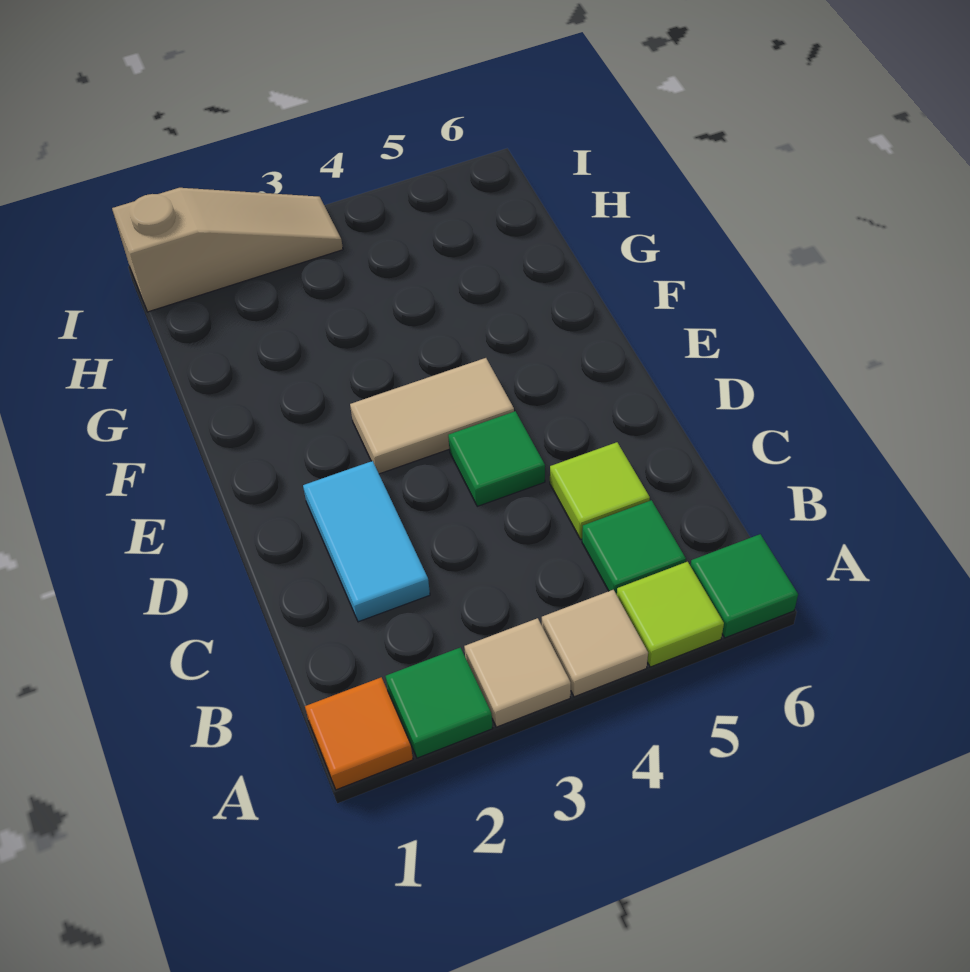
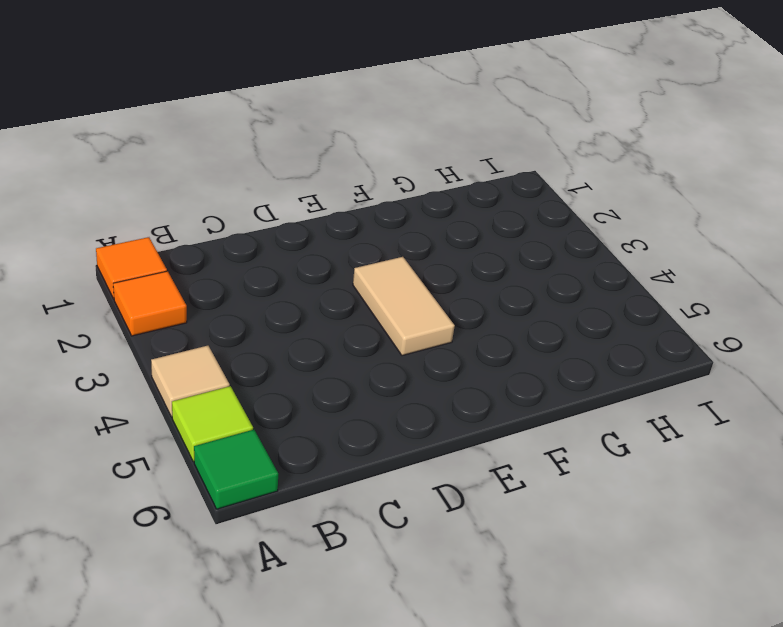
orange 1x1 tile [113,271,187,336] -> green 1x1 tile [386,648,493,758]
none -> tan 1x1 tile [464,618,571,727]
none -> green 1x1 tile [582,500,686,595]
none -> cyan 1x2 tile [303,461,430,622]

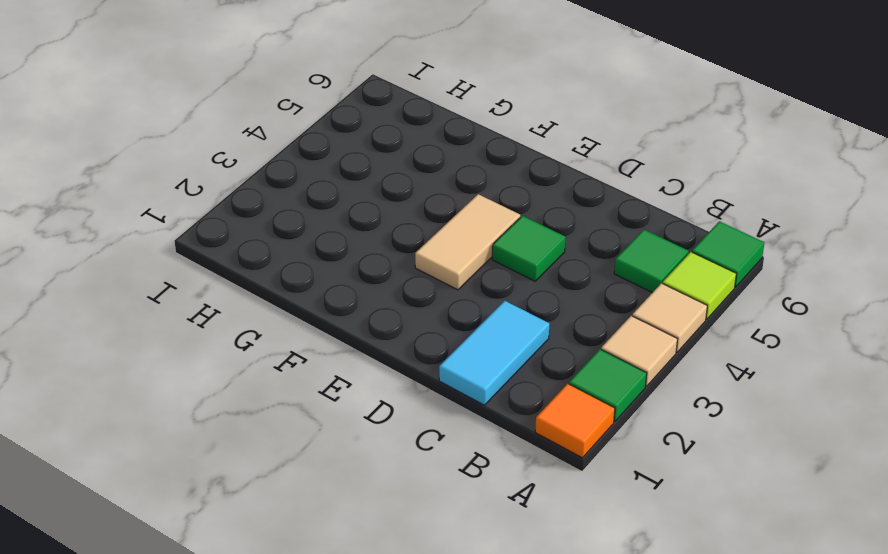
cyan 1x2 tile [439,301,549,405] -> cyan 1x2 tile turned to [303,461,430,622]
none -> lime 1x1 tile [550,442,650,540]
none -> tan 1x3 slope [112,188,343,312]

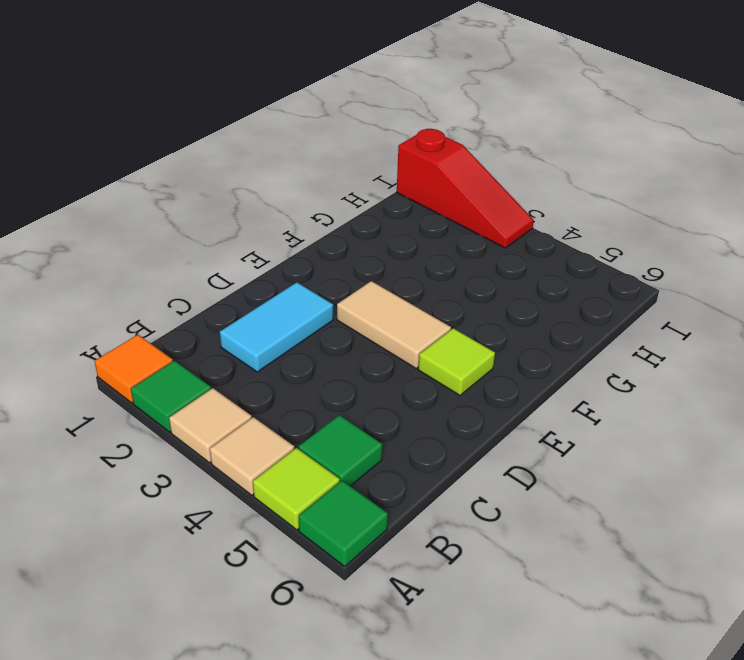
lime 1x1 tile [418,328,495,395] -> lime 1x1 tile moved to [550,442,650,540]
red 1x3 slope [397,129,534,248] -> tan 1x3 slope [112,188,343,312]
none -> green 1x1 tile [448,411,545,506]

